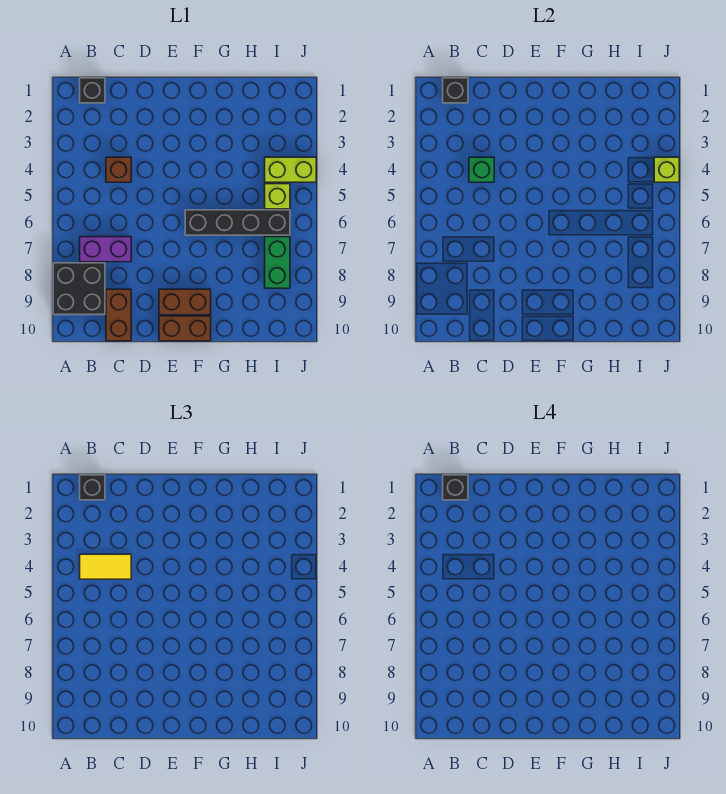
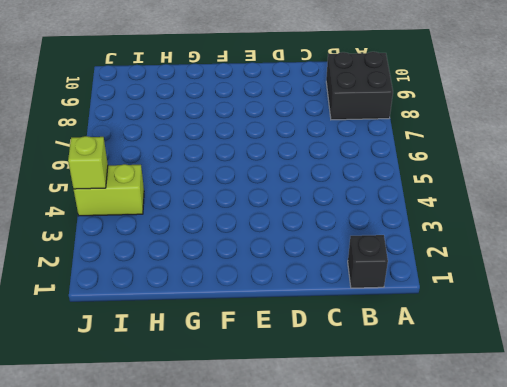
none -> purple 1x2 brick [80,237,131,262]
none -> brown 1x1 brick [106,157,131,182]
none -> brown 1x2 brick [106,289,131,341]

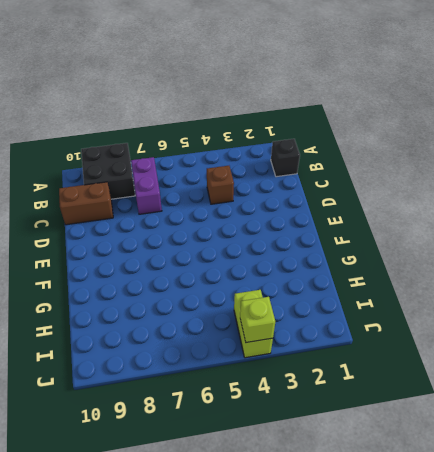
none -> brown 1x2 brick [159,289,211,315]
none -> brown 1x2 brick [159,316,211,341]
none -> black 1x4 brick [185,210,290,235]

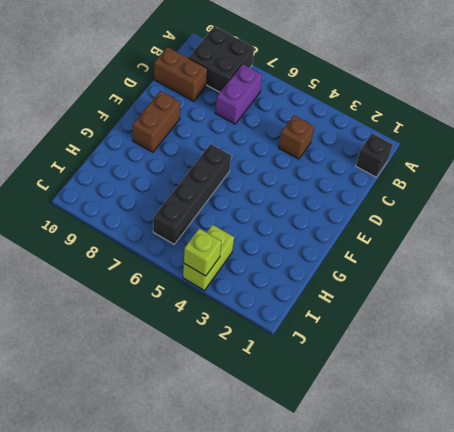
none -> brown 1x2 brick [159,316,211,341]
none -> lime 1x1 brick [265,184,290,209]
none -> green 1x2 brick [265,237,290,288]

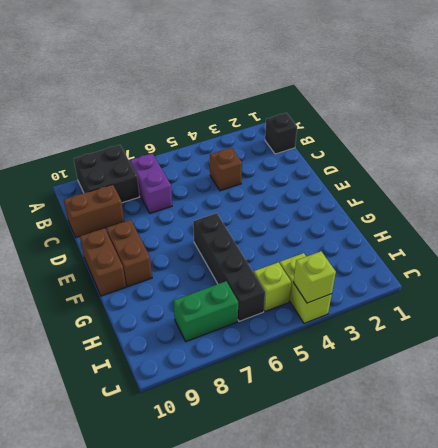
none -> black 1x1 brick [443,78,468,103]
none -> green 1x1 brick [469,157,494,182]
none -> black 1x1 brick [80,475,105,500]

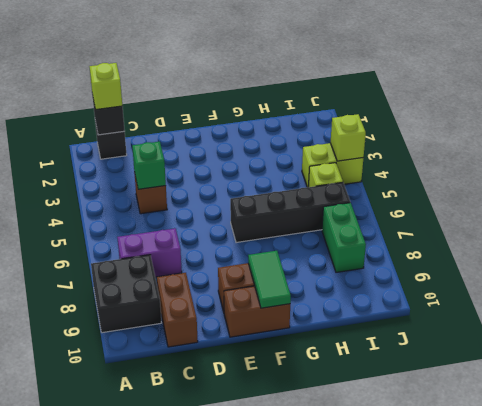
lime 1x1 brick [89,63,122,110] -> black 1x1 brick [80,475,105,500]
green 1x2 tile [248,251,291,308] -> none
none -> yellow 1x2 tile [80,554,131,579]
none -> black 1x1 brick [443,475,468,500]

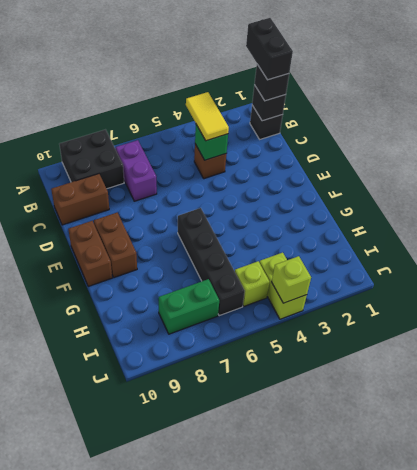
black 1x2 brick [246,18,293,80] -> black 1x1 brick [443,475,468,500]

